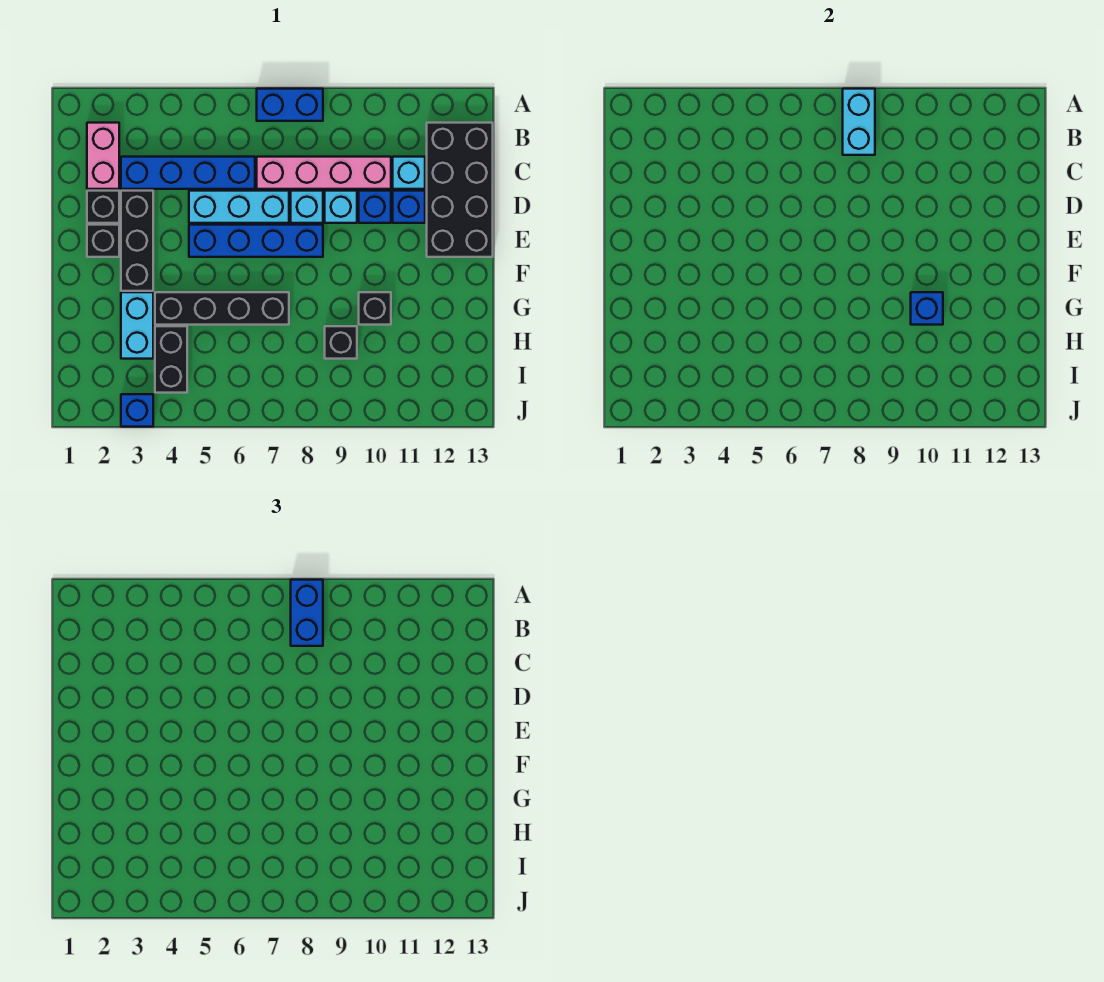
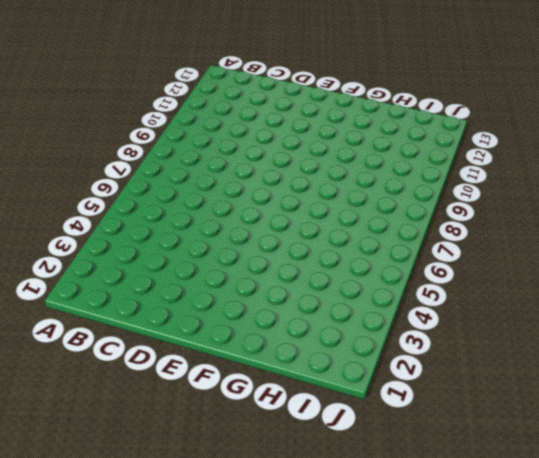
none -> blue 1x2 brick [257,89,323,121]
none -> pink 1x2 brick [87,123,119,189]
none -> black 2x4 brick [427,123,493,257]

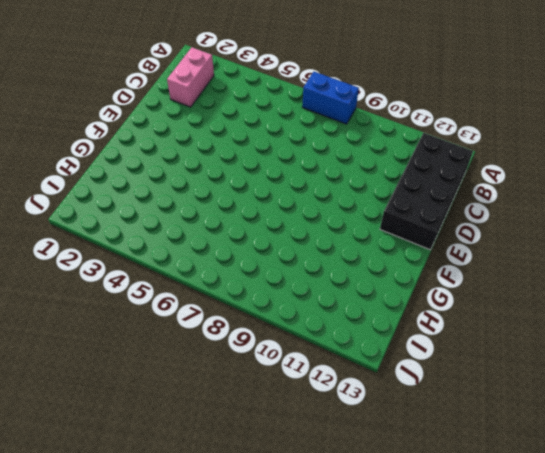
none -> blue 1x4 brick [121,157,255,189]
none -> pink 1x4 brick [257,157,391,189]
none -> cyan 1x1 brick [393,157,425,189]

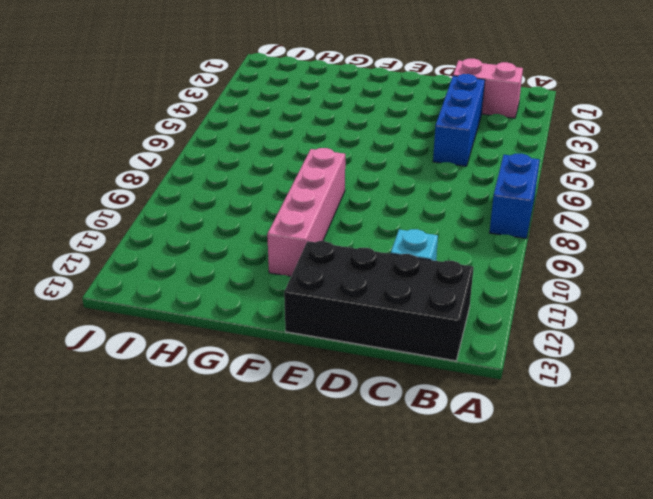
blue 1x3 brick [433,74,485,166] -> blue 1x4 brick [121,157,255,189]
pink 1x4 brick [267,148,345,276] -> pink 1x4 brick moved to [257,157,391,189]
none -> black 1x1 brick [87,191,119,223]
none -> black 1x3 brick [121,191,153,291]
none -> cyan 1x3 brick [189,191,289,223]

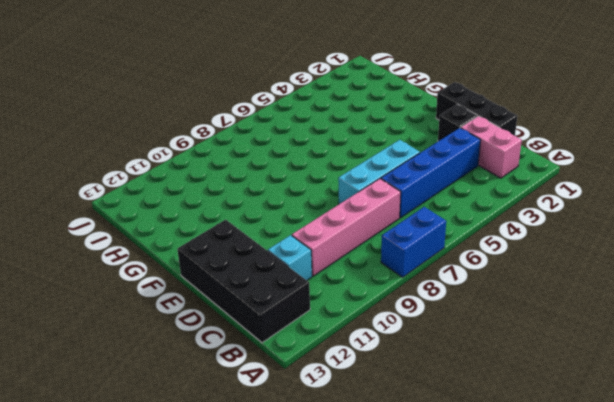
black 1x3 brick [436,82,517,136] -> black 1x3 brick moved to [121,191,153,291]
none -> cyan 1x1 brick [291,191,323,223]
none -> cyan 1x1 brick [325,191,357,223]
none -> blue 1x1 brick [359,191,391,223]

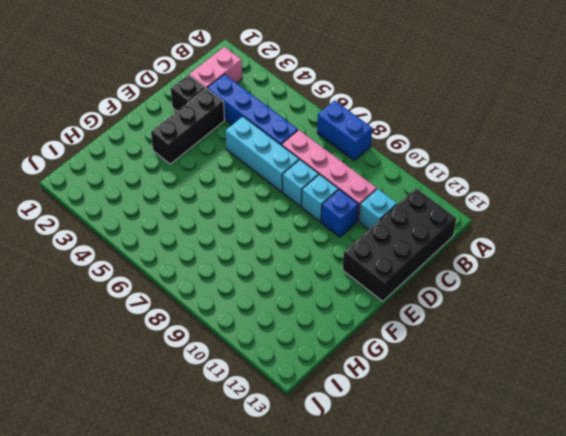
none -> blue 1x1 brick [393,191,425,223]
none -> black 1x1 brick [87,225,119,257]
none -> blue 1x4 brick [189,225,323,257]

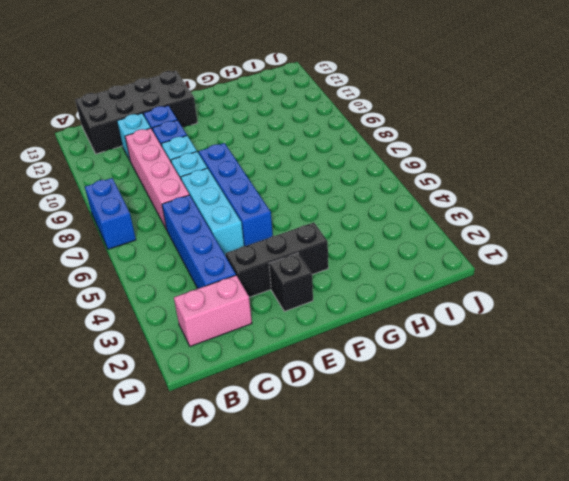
none -> black 1x1 brick [87,191,119,223]
none -> cyan 1x2 brick [121,292,153,359]
none -> black 1x4 brick [155,292,289,325]

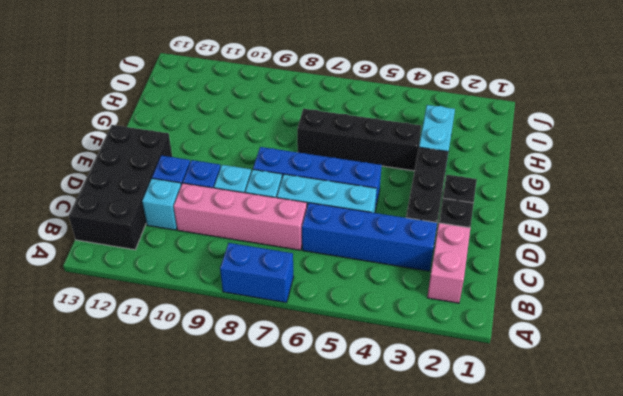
none -> black 1x1 brick [359,292,391,325]
none -> black 1x2 brick [155,326,187,393]
none -> black 1x1 brick [325,326,357,359]

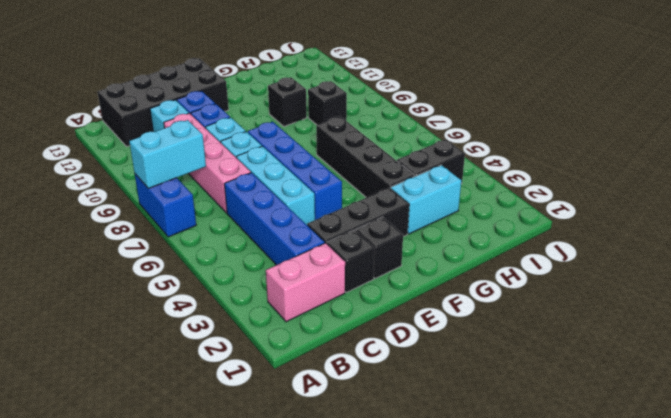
none -> blue 1x1 brick [121,394,153,427]
none -> blue 1x1 brick [911,292,943,325]
none -> blue 1x2 brick [291,580,323,646]

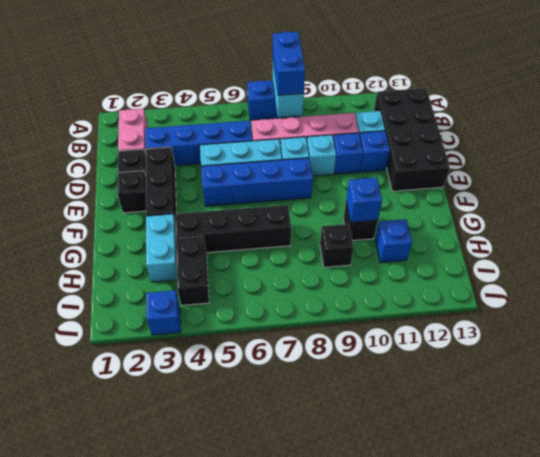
blue 1x1 brick [375,219,412,263] -> none

